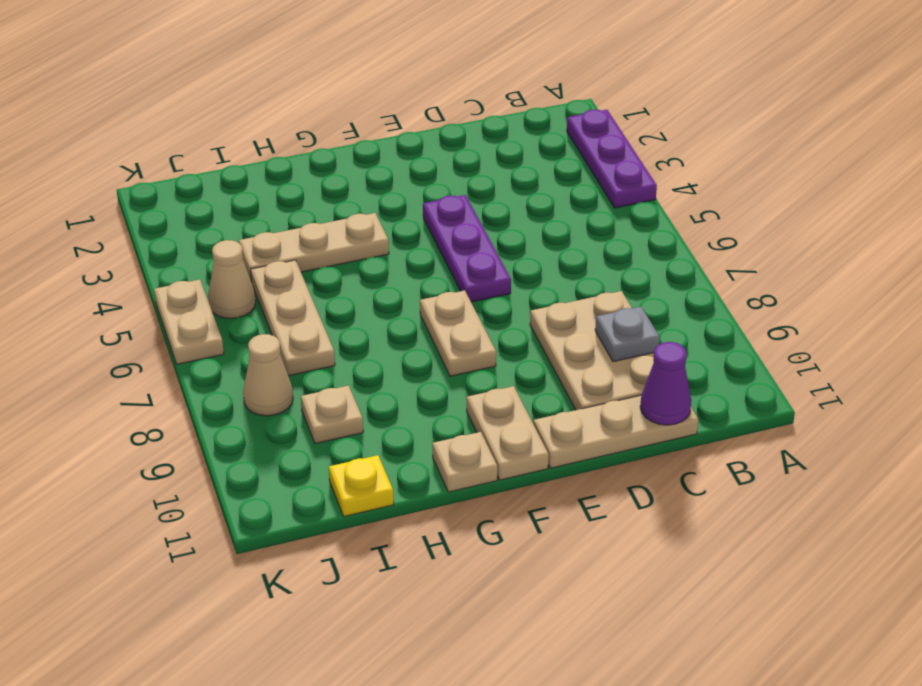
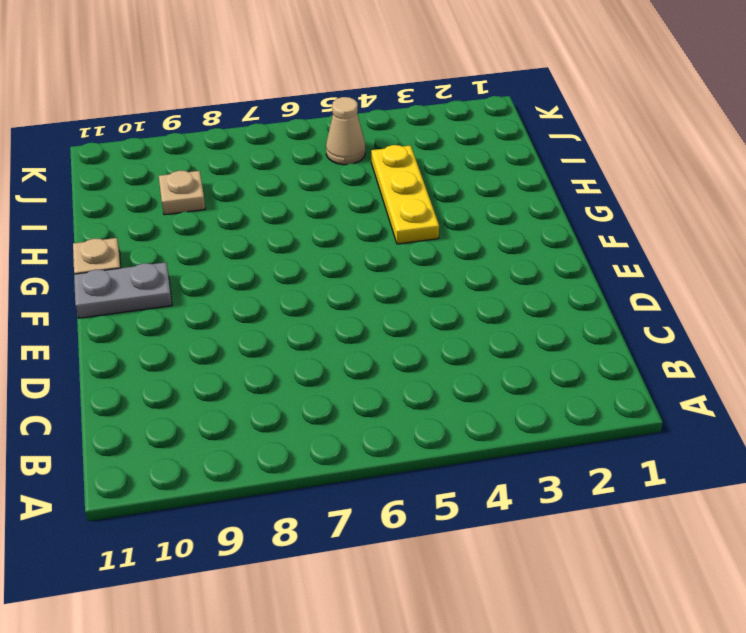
grey 1x2 plate [74,262,172,318] -> tan 1x2 plate [467,386,549,480]
yellow 1x3 plate [371,145,439,244] -> tan 1x3 plate [239,213,389,282]
none -> purple 1x3 plate [567,110,657,208]
none -> tan 2x3 plate [530,291,654,410]
none -> tan 1x3 plate [534,395,698,468]

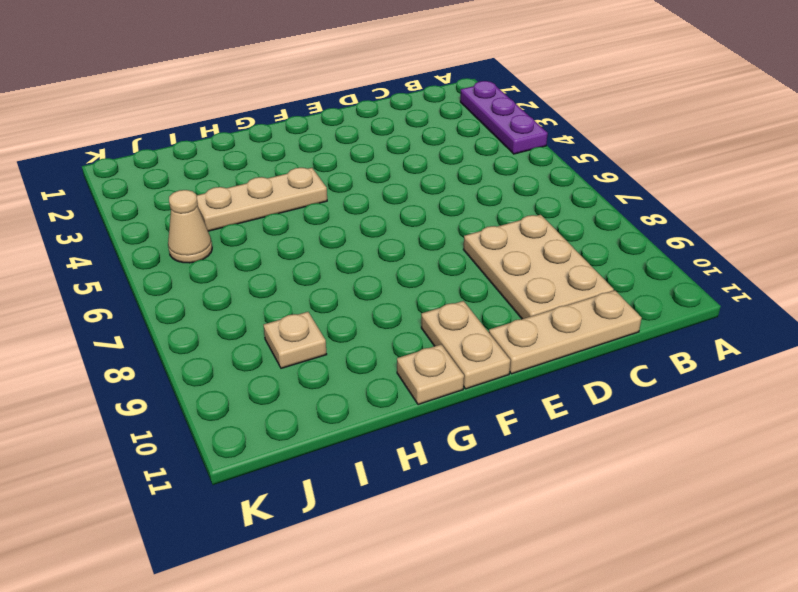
none -> purple 1x3 plate [423,195,511,302]
none -> tan 1x2 plate [420,290,496,376]
none -> tan 1x3 plate [251,260,335,376]

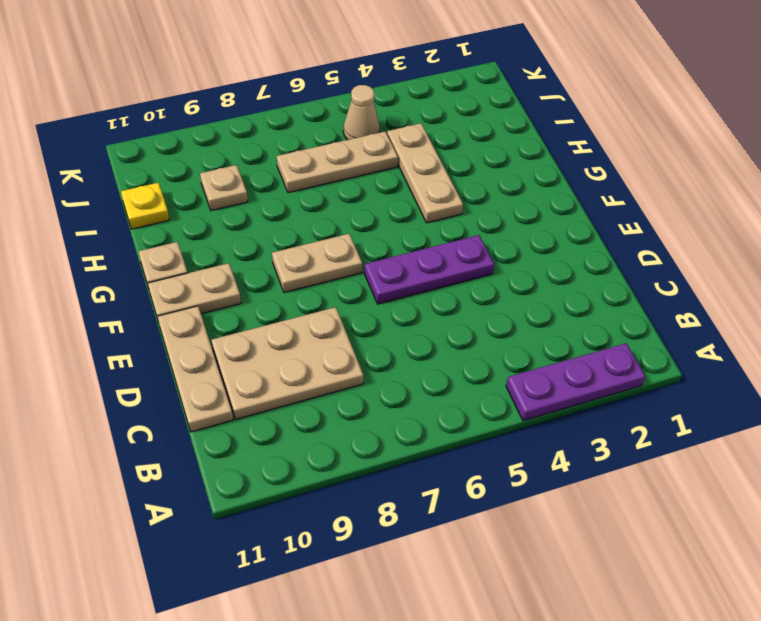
none -> tan 1x1 cone [243,334,293,416]
none -> tan 1x2 plate [154,280,224,364]
none -> grey 1x1 plate [595,307,660,362]

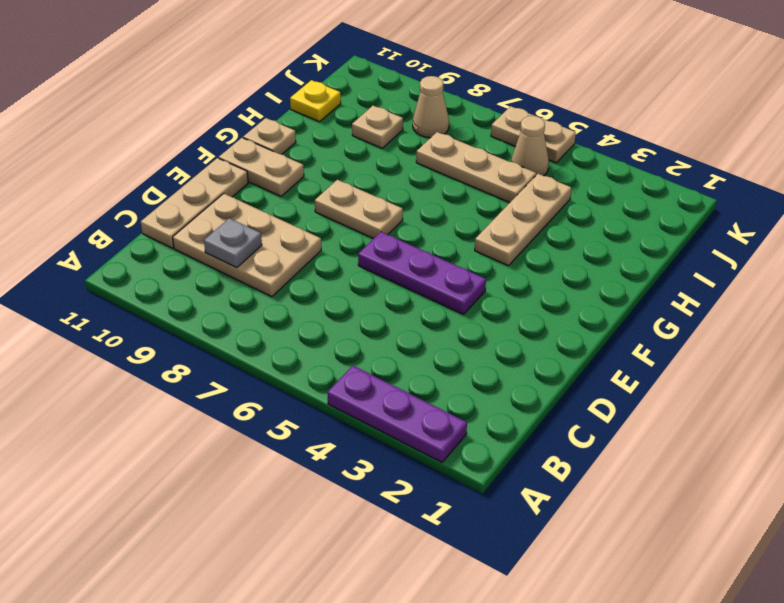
none -> purple 1x1 cone [640,342,691,425]

